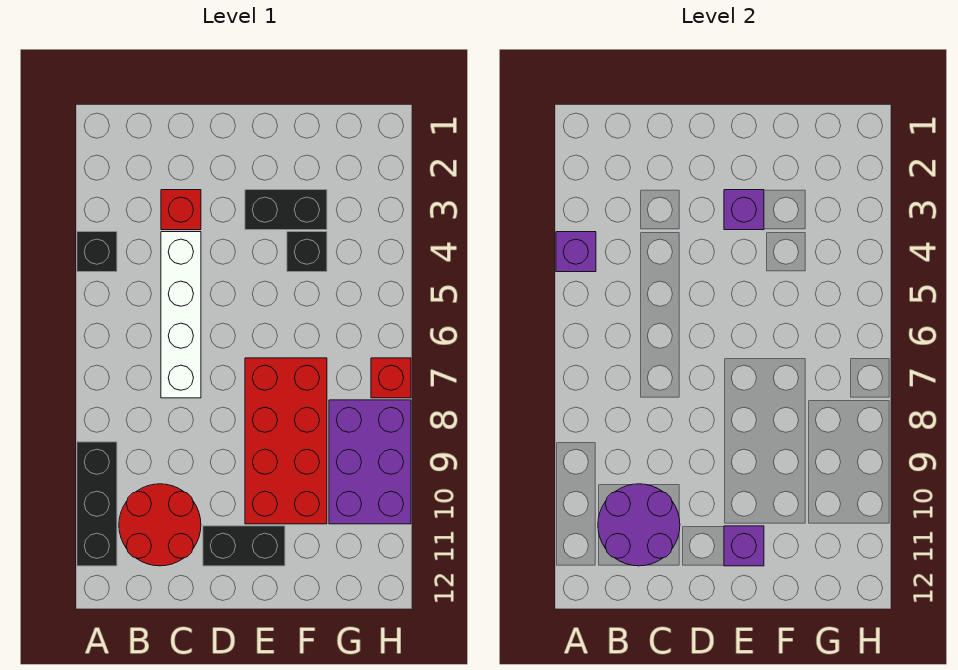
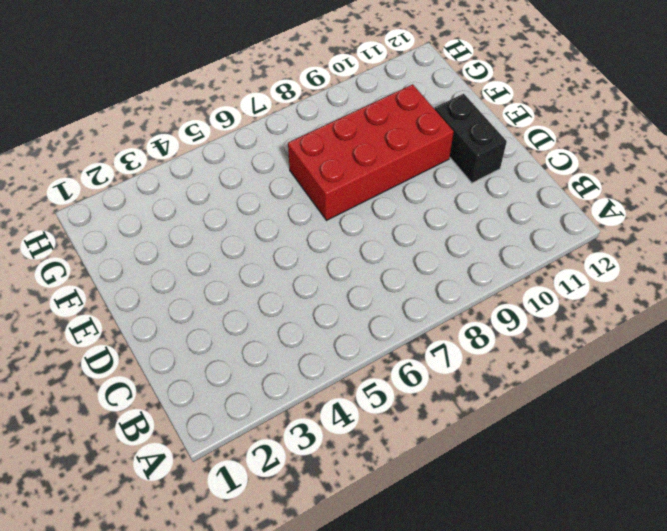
none -> black 1x1 brick [77,232,117,272]
none -> black 1x3 brick [77,442,117,566]
none -> red 2x2 round brick [119,484,201,566]

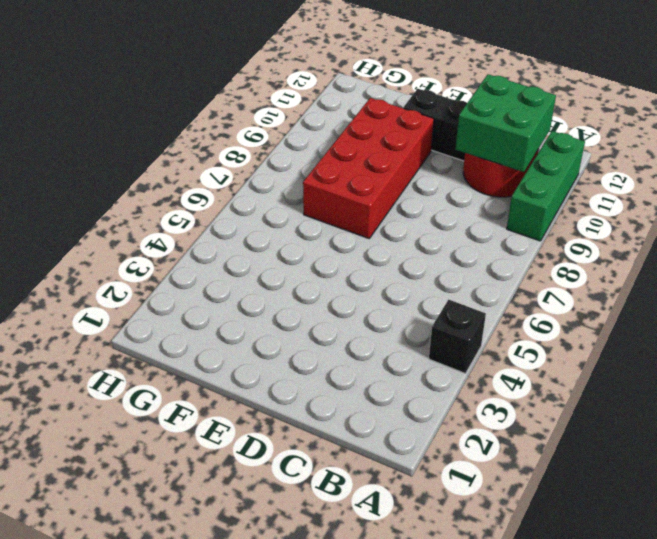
green 1x3 brick [507,131,585,241] -> black 1x3 brick [77,442,117,566]
green 2x2 brick [456,74,556,172] -> purple 2x2 round brick [598,484,680,566]
none -> red 1x1 brick [161,190,201,230]
none -> white 1x4 brick [161,232,201,398]
none -> black 1x2 brick [245,190,327,230]

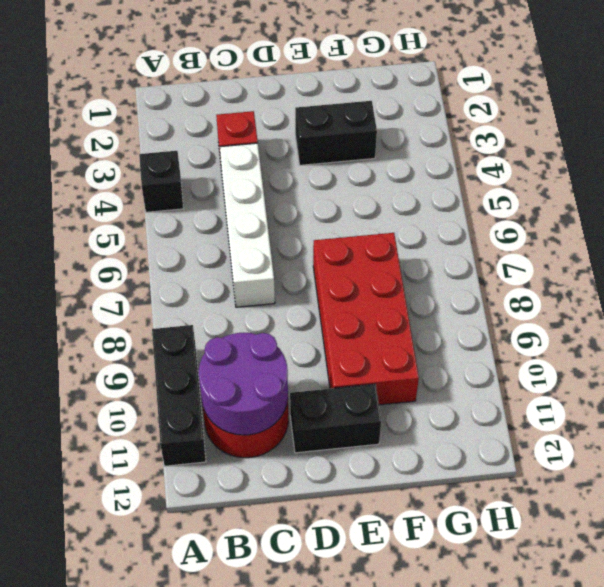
none -> black 1x1 brick [287,232,327,272]
none -> purple 2x3 brick [329,400,411,524]
none -> red 1x1 brick [371,358,411,398]

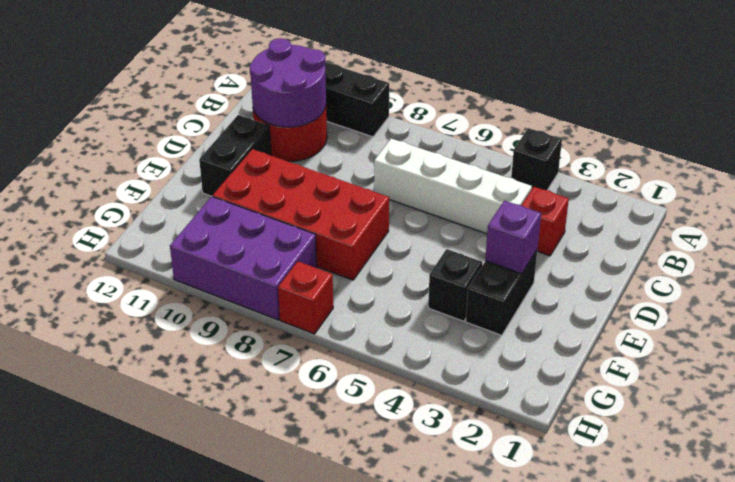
none -> purple 1x1 brick [556,232,596,272]
none -> purple 1x1 brick [724,526,764,566]

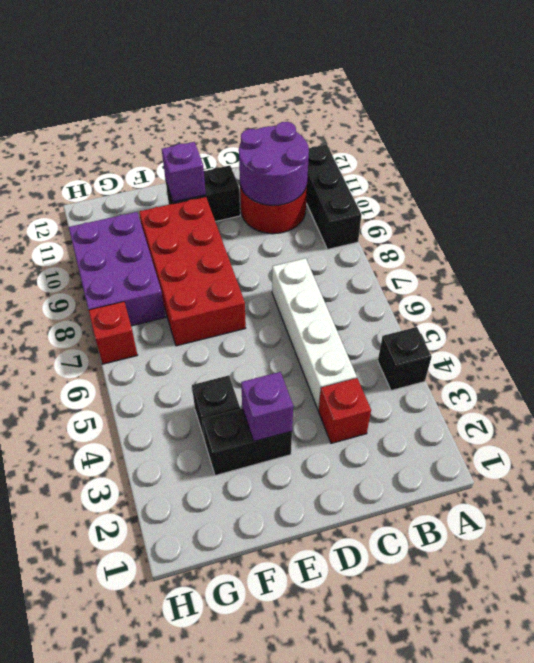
none -> purple 1x1 brick [556,232,596,272]

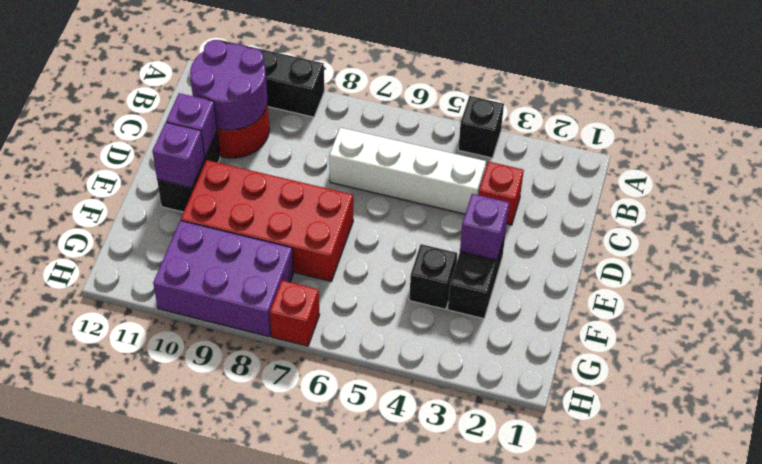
purple 1x1 brick [166,93,217,158] -> purple 1x1 brick moved to [556,232,596,272]

